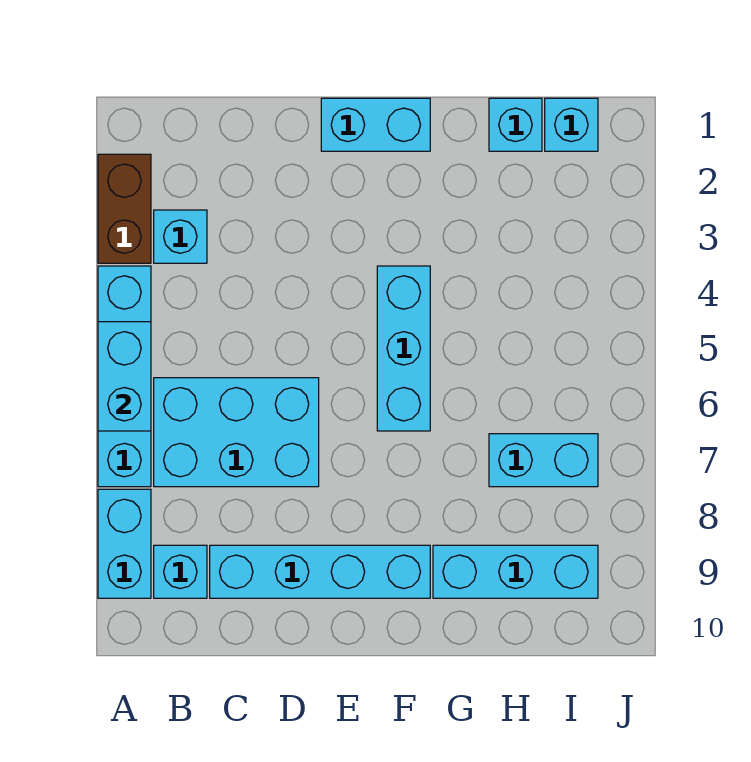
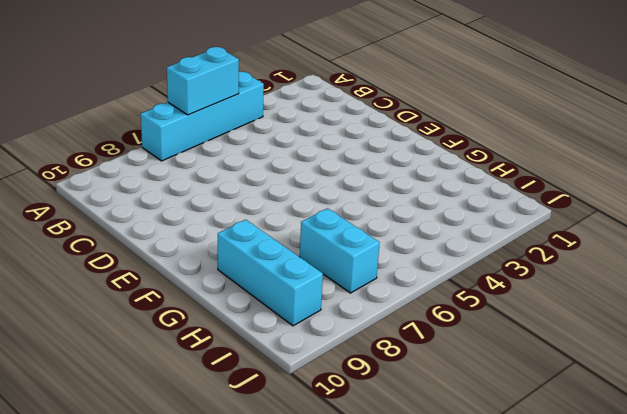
none -> brown 1x2 brick [98,154,151,263]
none -> cyan 1x2 brick [98,489,151,598]
none -> cyan 1x1 brick [154,210,207,263]

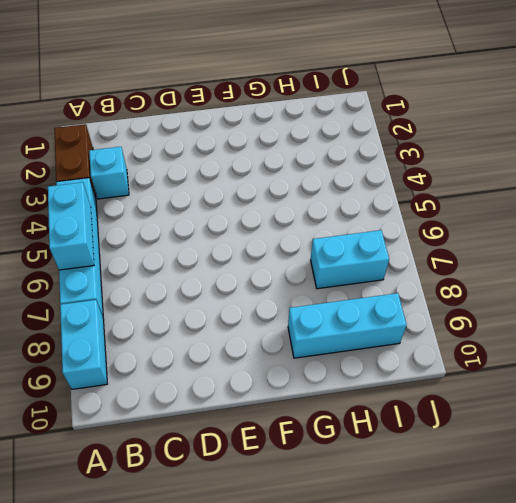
none -> cyan 2x3 brick [154,378,319,487]
none -> cyan 1x1 brick [154,545,207,598]
none -> cyan 1x4 brick [210,545,430,598]

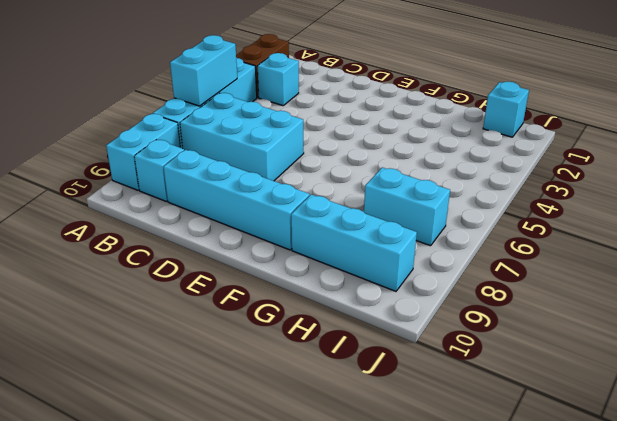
none -> cyan 1x2 brick [321,98,430,151]
none -> cyan 1x3 brick [377,266,430,431]
none -> cyan 1x1 brick [489,98,542,151]

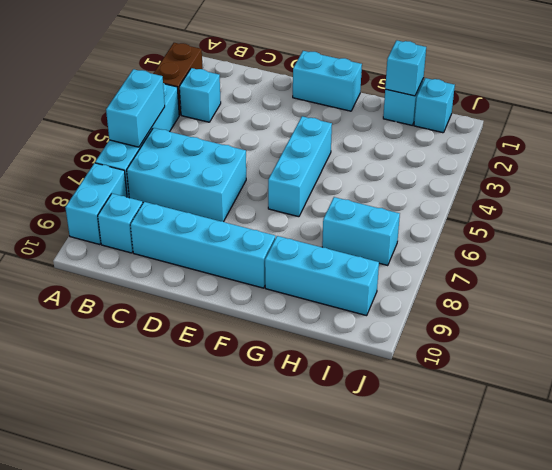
cyan 1x1 brick [385,40,426,96] -> none

